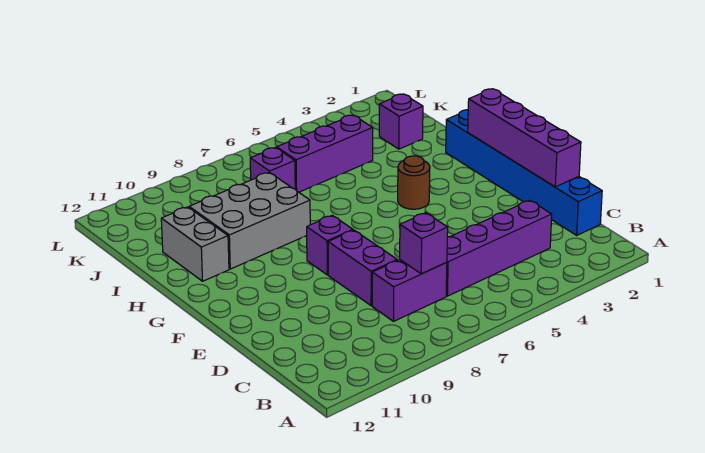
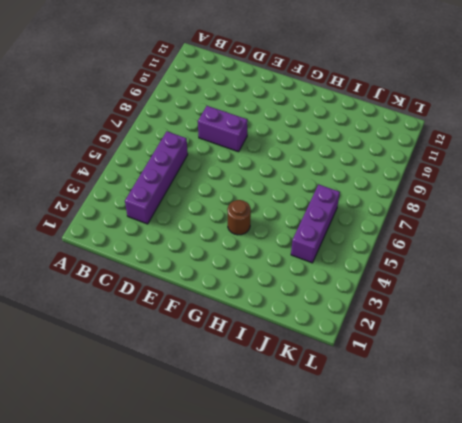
none -> blue 1x6 brick [446,110,602,235]
none -> purple 1x2 brick [372,260,447,321]
none -> purple 1x1 brick [307,215,353,275]

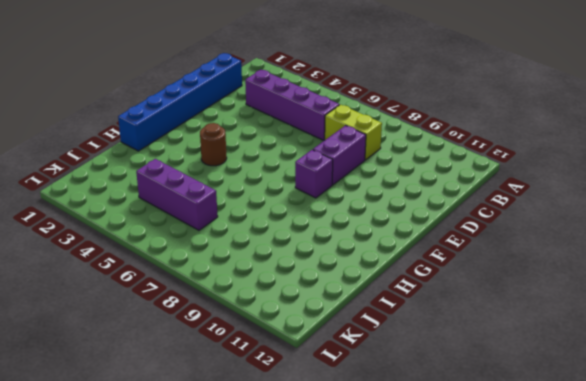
lime 1x2 brick [325,105,382,160] -> purple 1x2 brick [372,260,447,321]
none -> grey 2x3 brick [189,172,310,269]
none -> grey 1x2 brick [161,207,229,281]
none -> purple 1x1 brick [379,94,423,149]

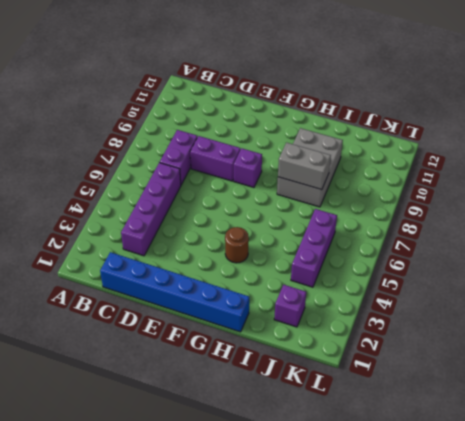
grey 1x2 brick [278,142,331,190] -> grey 1x2 brick moved to [161,207,229,281]
none -> purple 1x1 brick [250,147,295,189]
none -> purple 1x1 brick [400,213,448,274]
none -> purple 1x4 brick [468,89,581,187]

